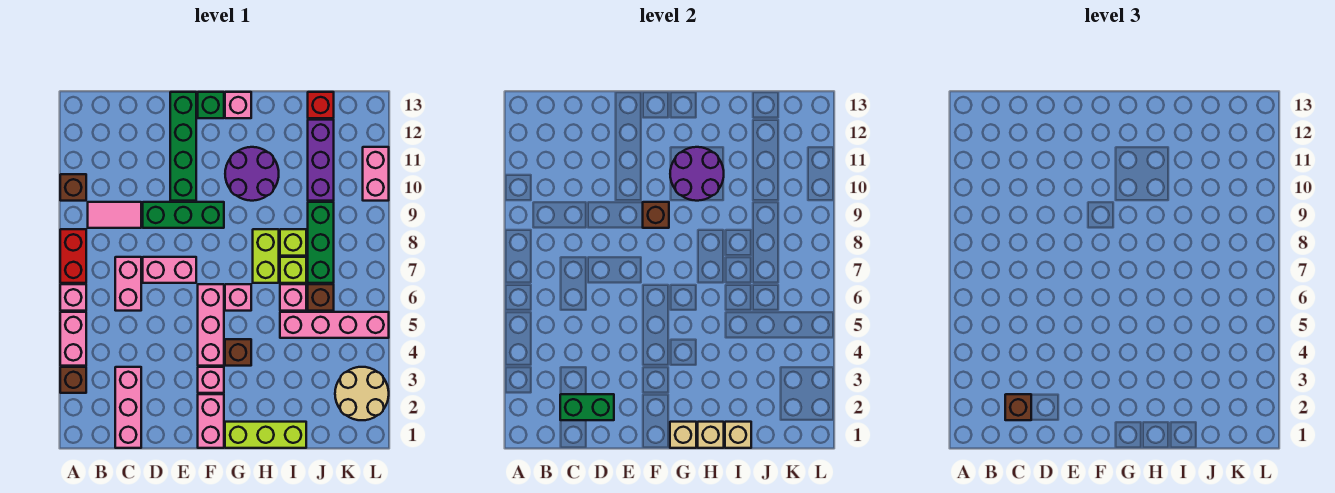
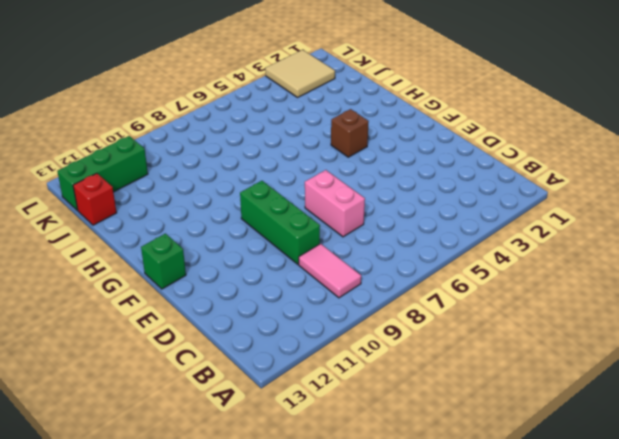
tan 2x2 tile [265,50,335,97] -> tan 2x2 round brick [335,367,389,420]
green 1x3 brick [57,136,148,210] -> green 1x3 brick moved to [308,202,334,283]
none -> brown 1x1 brick [60,367,86,393]
none -> pink 1x2 brick [60,312,86,366]
none -> pink 1x1 brick [60,284,86,311]
none -> red 1x2 brick [60,229,86,283]

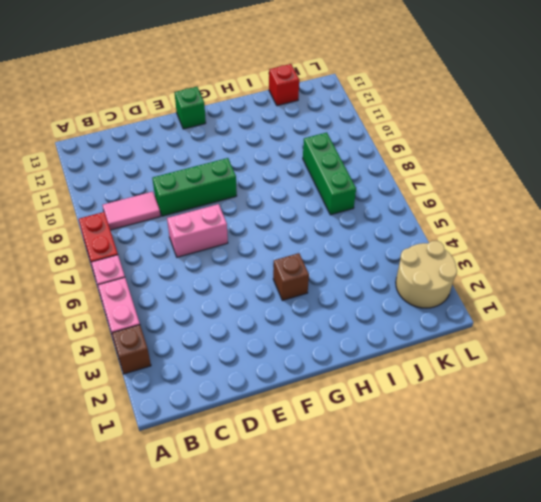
none -> brown 1x1 brick [60,174,86,201]
none -> pink 1x3 brick [115,367,141,448]
none -> pink 1x2 brick [115,257,141,311]
none -> green 1x4 brick [170,92,196,201]

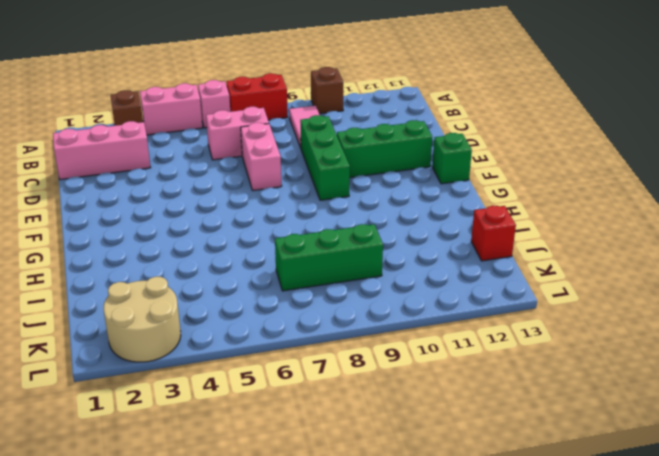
green 1x3 brick [337,120,432,177] -> green 1x4 brick [170,92,196,201]
none -> pink 1x2 brick [198,394,224,448]
none -> pink 1x1 brick [198,367,224,393]
none -> pink 1x3 brick [198,284,224,366]
none -> lime 1x3 brick [225,422,306,448]

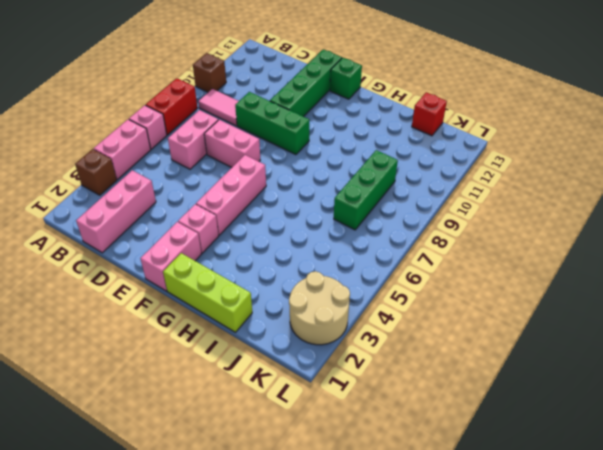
none -> brown 1x1 brick [225,339,251,366]
none -> pink 1x1 brick [225,284,251,311]
none -> purple 2x2 round brick [225,147,279,201]
none -> pink 1x1 brick [225,92,251,118]

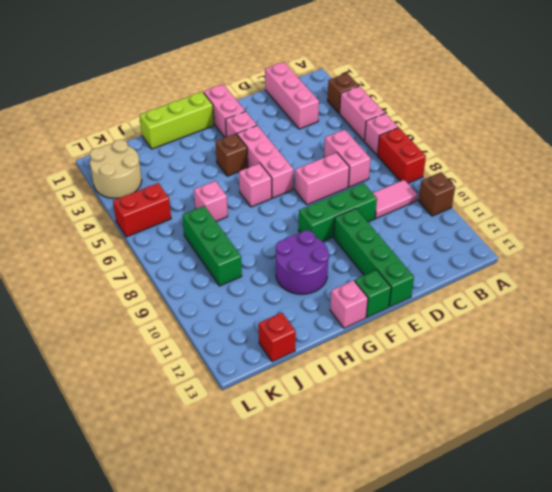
red 1x2 brick [113,183,171,237] -> pink 1x4 brick [280,312,389,338]
none -> lime 1x2 brick [253,229,279,283]
none -> lime 1x1 brick [280,257,306,283]
none -> lime 1x1 brick [280,229,306,256]
none -> brown 1x1 brick [308,284,334,311]

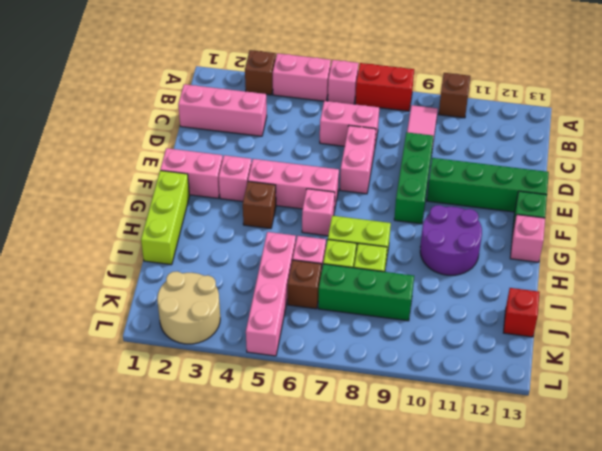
none -> purple 1x3 brick [308,120,334,201]
none -> pink 1x2 brick [363,147,389,201]
none -> green 1x2 brick [560,394,614,420]
none -> brown 1x1 brick [643,202,669,228]

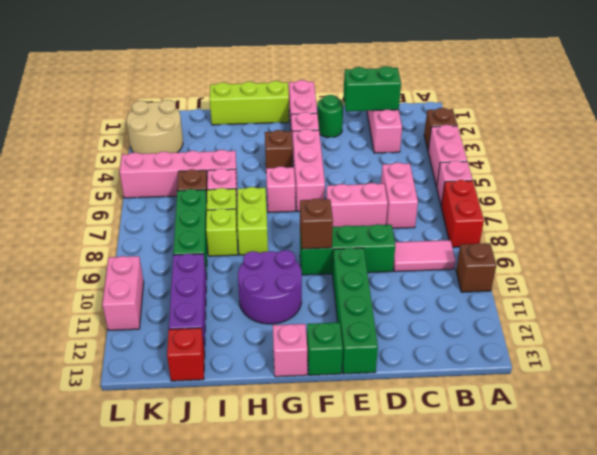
green 1x1 round brick [318,95,343,137] -> none
none -> tan 1x1 brick [670,422,696,448]
none -> purple 2x2 round brick [670,147,724,201]
none -> tan 1x1 brick [698,422,724,448]
none -> tan 1x1 brick [725,422,751,448]

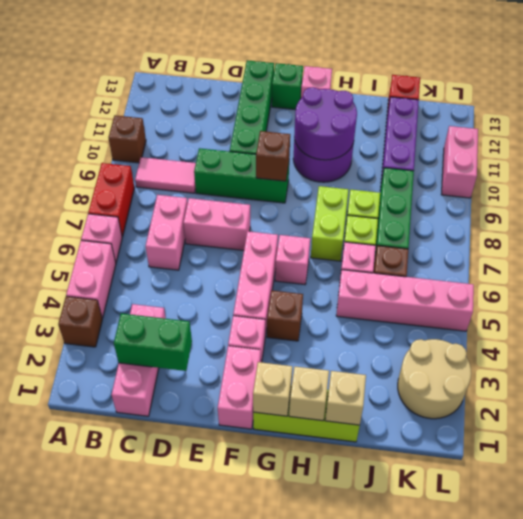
none -> brown 1x1 brick [1005,394,1031,420]

